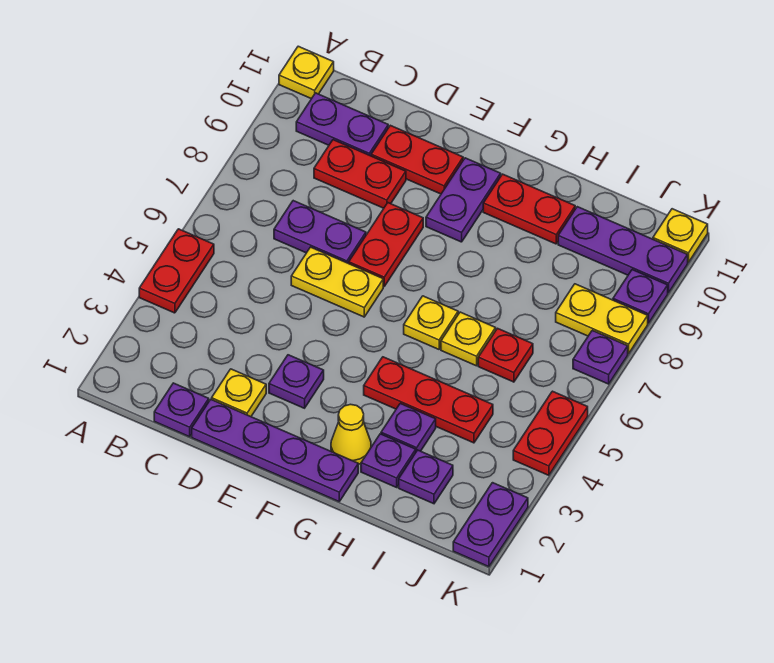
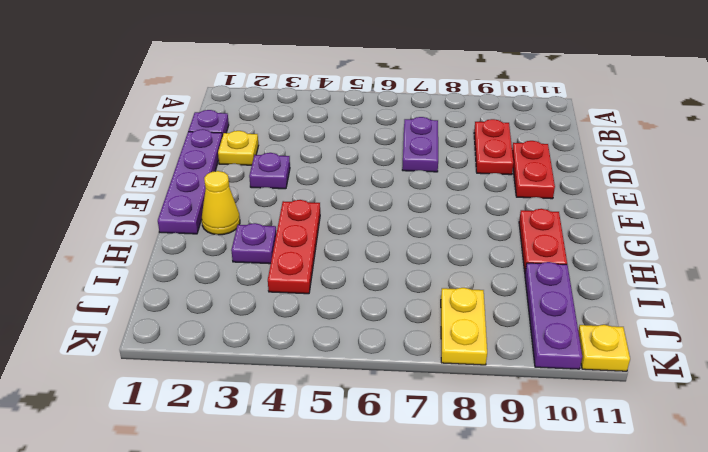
none -> red 1x2 plate [139,229,214,313]
none -> yellow 1x1 plate [279,46,334,99]
none -> purple 1x2 plate [296,93,388,156]

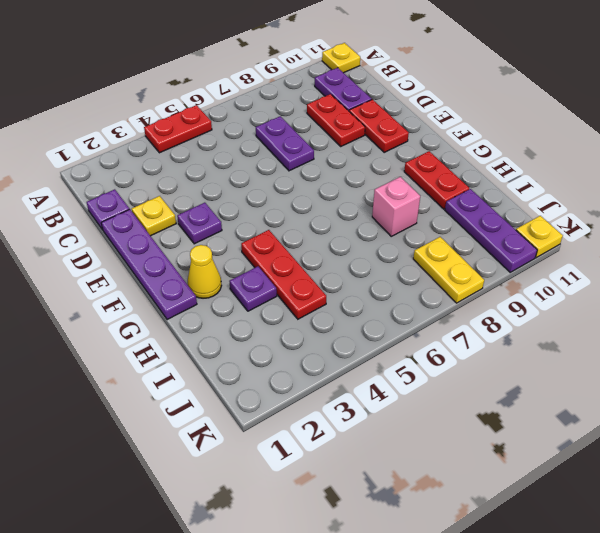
pink 1x1 brick [372,177,420,236] -> none
none -> yellow 1x2 plate [291,247,383,317]
none -> red 1x2 plate [349,203,423,286]
none -> purple 1x2 plate [426,158,501,242]

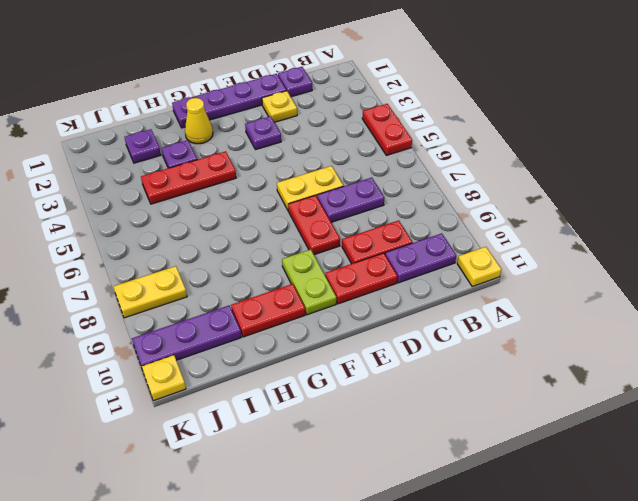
lime 1x2 plate [282,250,336,315] -> purple 1x2 plate [426,158,501,242]
none -> yellow 1x1 plate [404,296,458,349]
none -> purple 1x1 plate [361,434,416,487]
none -> yellow 1x1 plate [441,312,496,366]

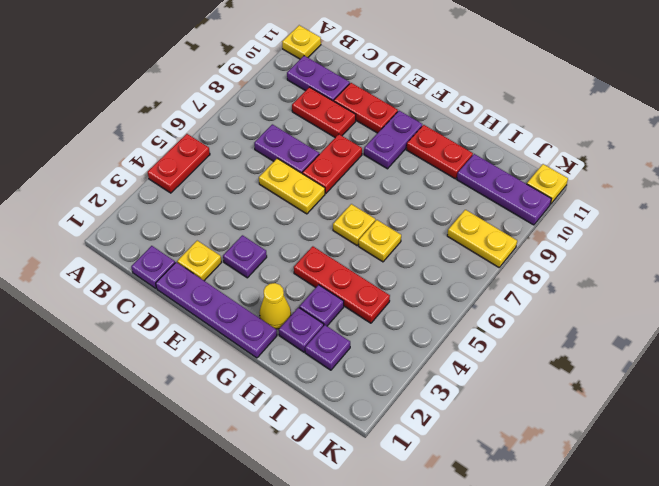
none -> red 1x1 plate [478,328,533,382]
none -> purple 1x2 plate [453,483,528,567]
none -> red 1x2 plate [513,391,588,475]

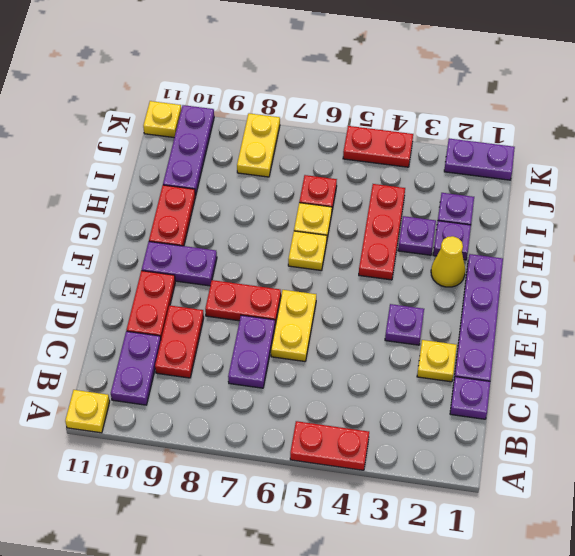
none -> purple 1x1 plate [573,330,628,384]
none -> purple 1x1 plate [613,270,668,323]

